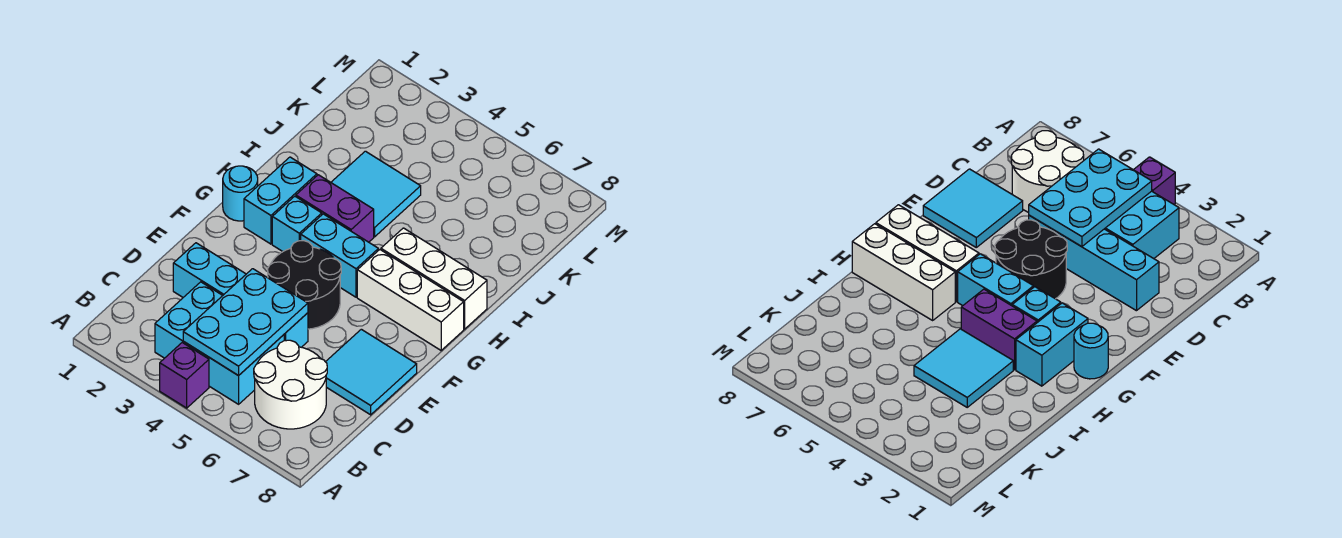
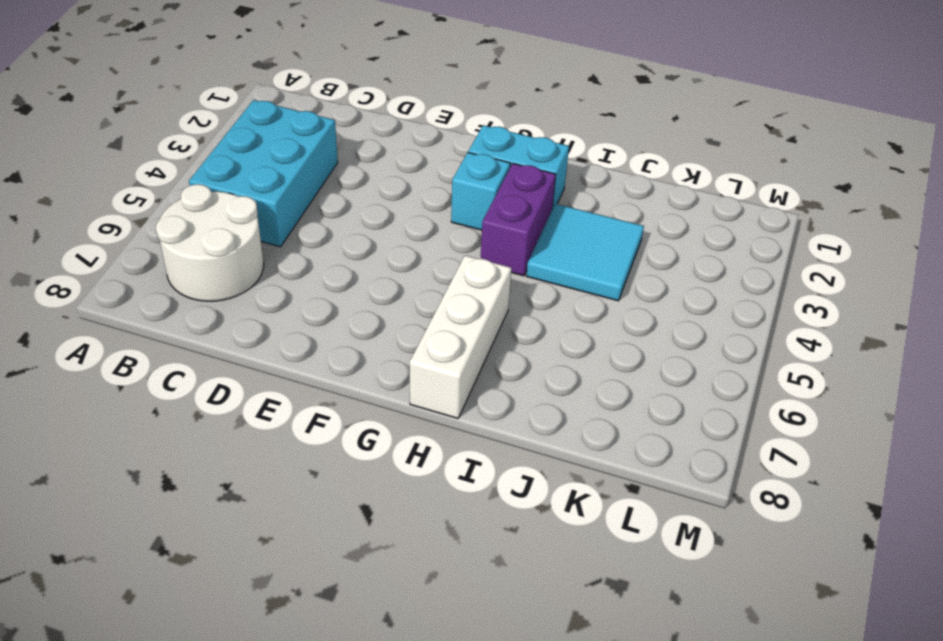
none -> purple 1x1 brick [160,343,209,408]
none -> cyan 1x4 brick [173,243,308,347]
none -> cyan 2x2 tile [326,329,417,415]

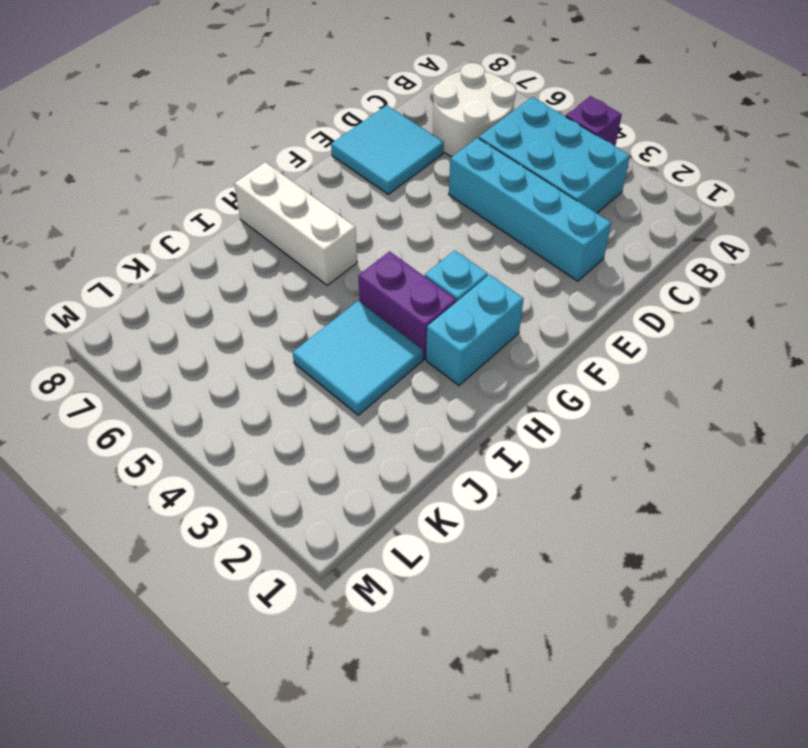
none -> black 2x2 round brick [268,241,341,329]
none -> cyan 1x1 round brick [223,166,258,221]
none -> cyan 1x2 brick [301,214,378,297]

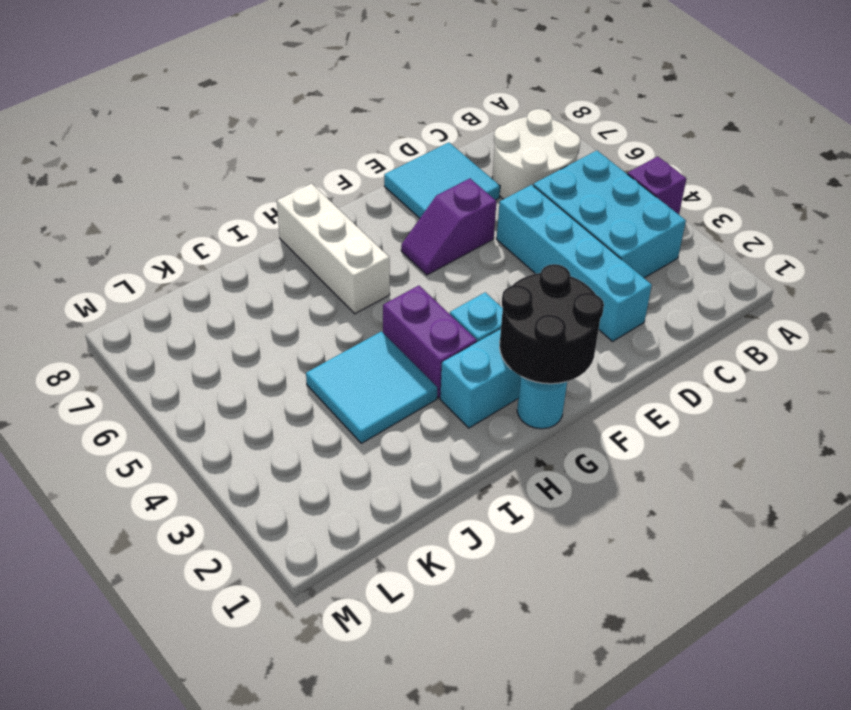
purple 1x2 slope [401,179,497,275] -> none
black 2x2 round brick [500,264,604,384] -> black 2x2 round brick moved to [268,241,341,329]
none -> cyan 1x2 brick [301,214,378,297]
none -> white 1x3 brick [357,250,464,350]
none -> cyan 2x3 plate [183,269,308,376]

